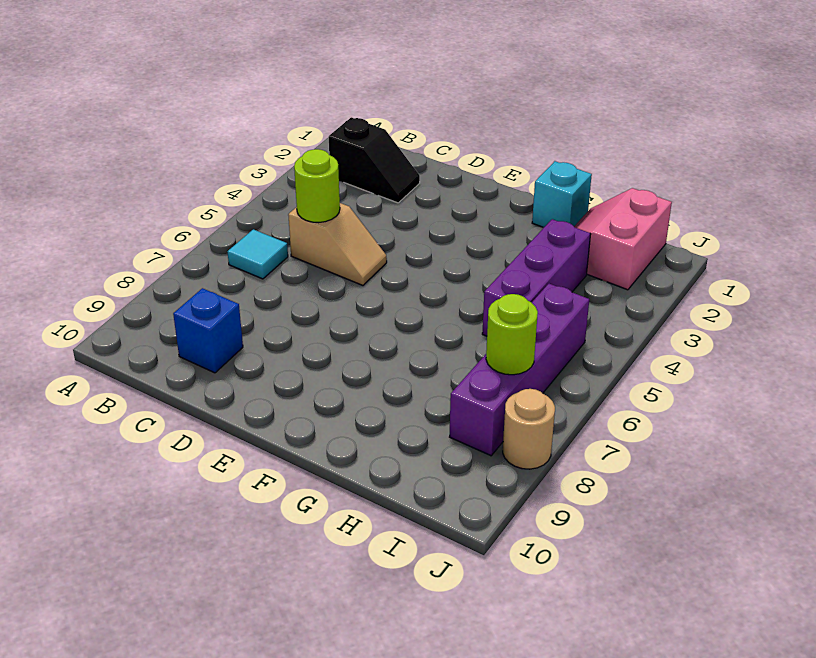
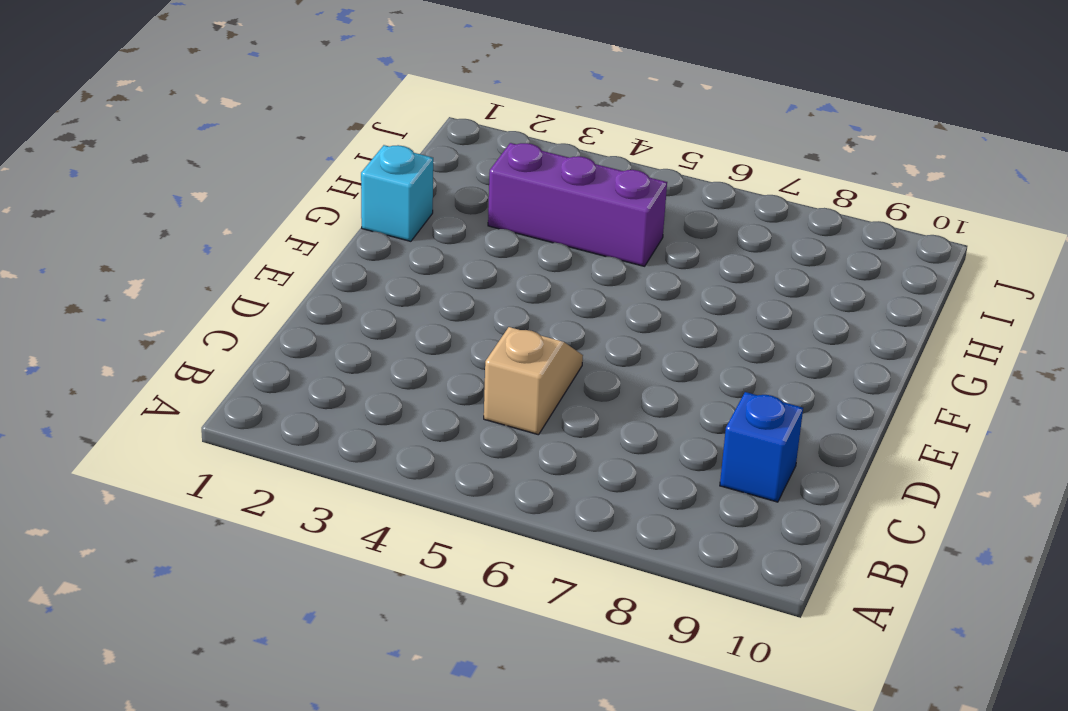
none -> black 1x2 slope [329,117,420,203]
none -> cyan 1x1 tile [228,229,288,279]

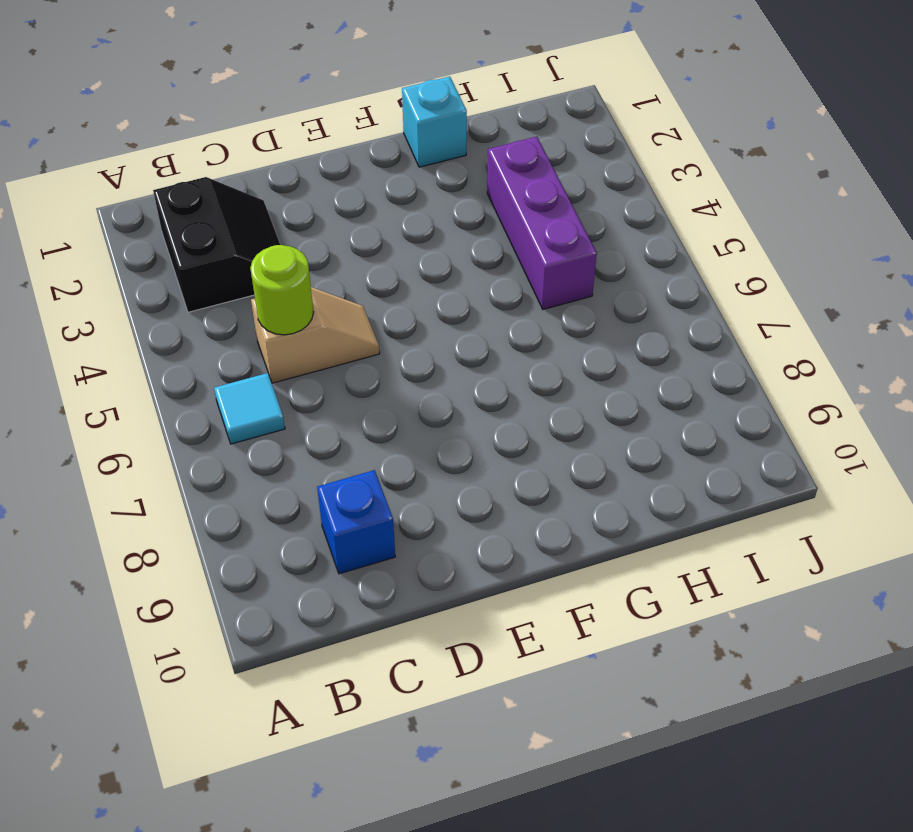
black 2x2 slope [153,177,280,312] -> black 1x2 slope [329,117,420,203]
none -> pink 2x2 slope [574,188,672,290]
none -> purple 1x4 brick [450,284,589,456]

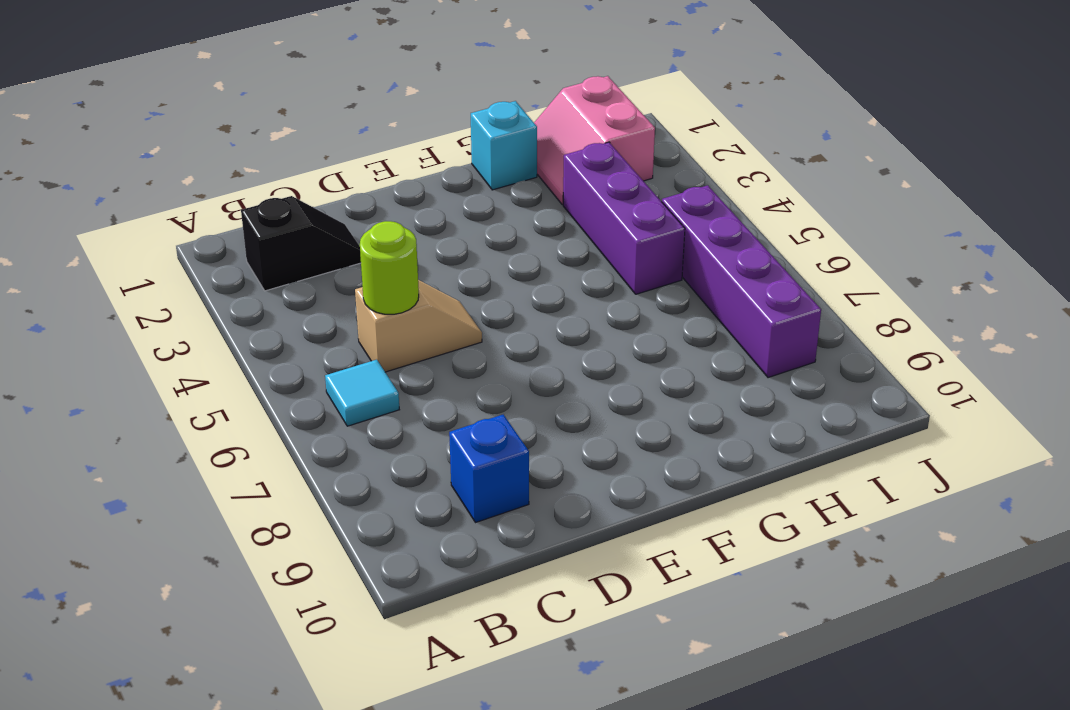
none -> tan 1x1 round brick [503,389,555,469]
none -> lime 1x1 round brick [486,294,538,375]

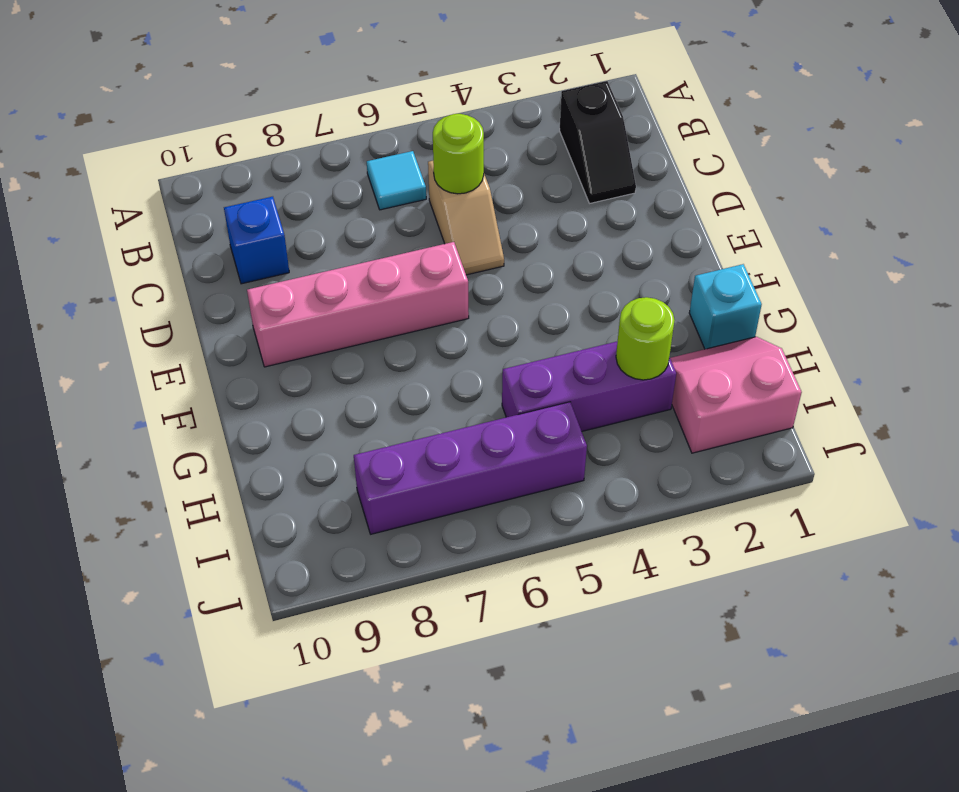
pink 1x4 brick [247,242,469,367] -> none
lime 1x1 round brick [616,297,675,380] -> lime 1x1 round brick moved to [486,294,538,375]
none -> tan 1x1 round brick [503,389,555,469]

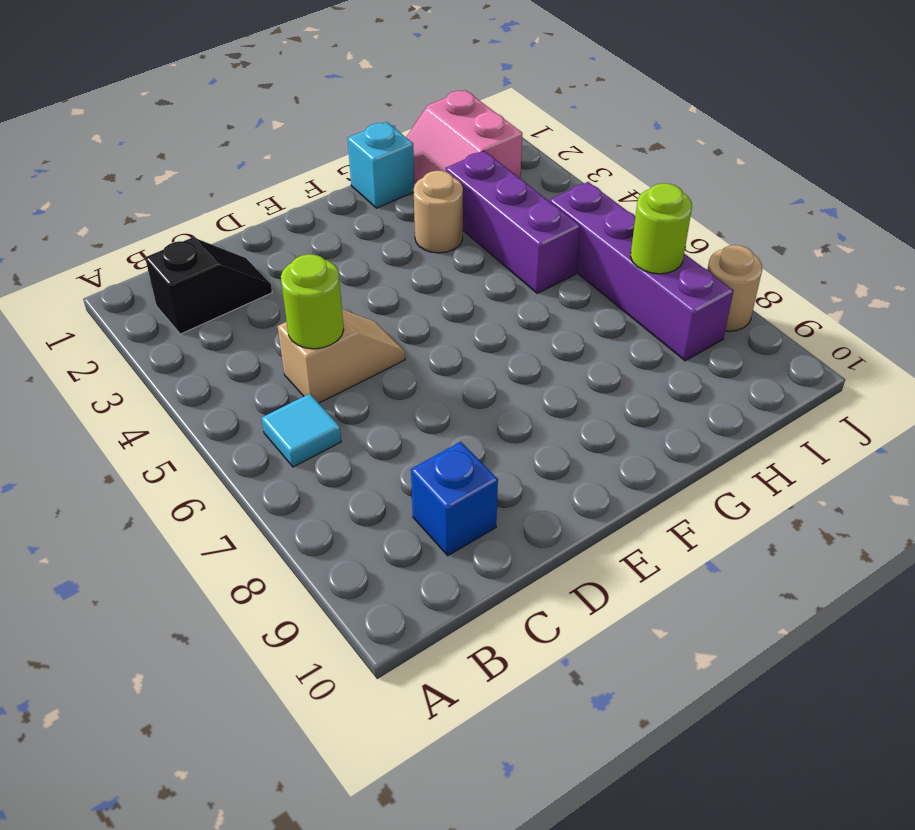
tan 1x1 round brick [414,171,463,253] -> none

